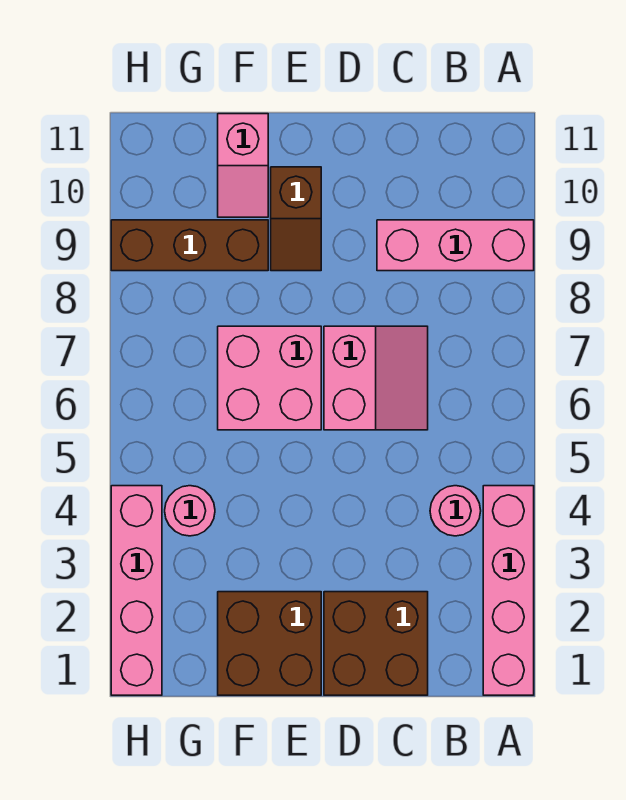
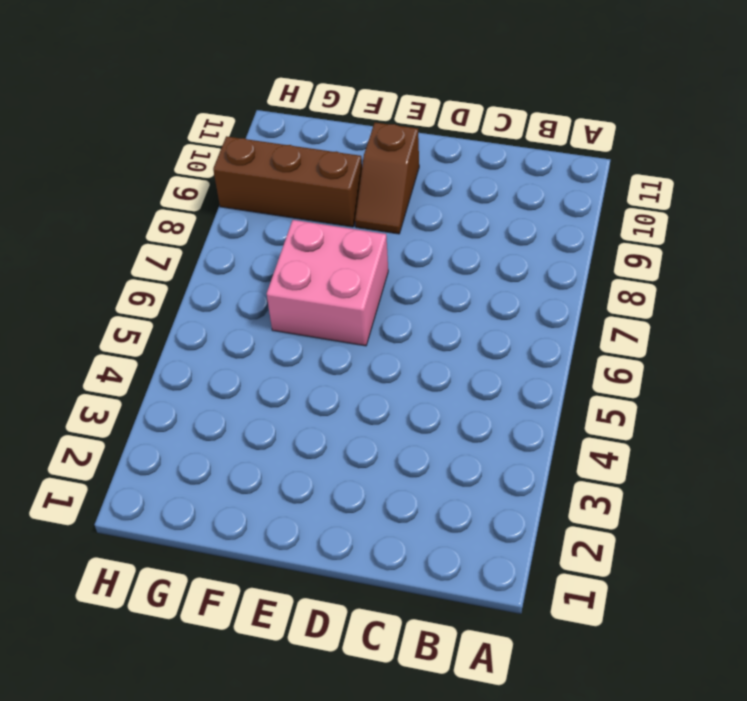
none -> pink 1x4 brick [483,486,534,695]
none -> pink 1x3 brick [377,220,534,271]
none -> pink 1x1 round brick [430,486,481,536]

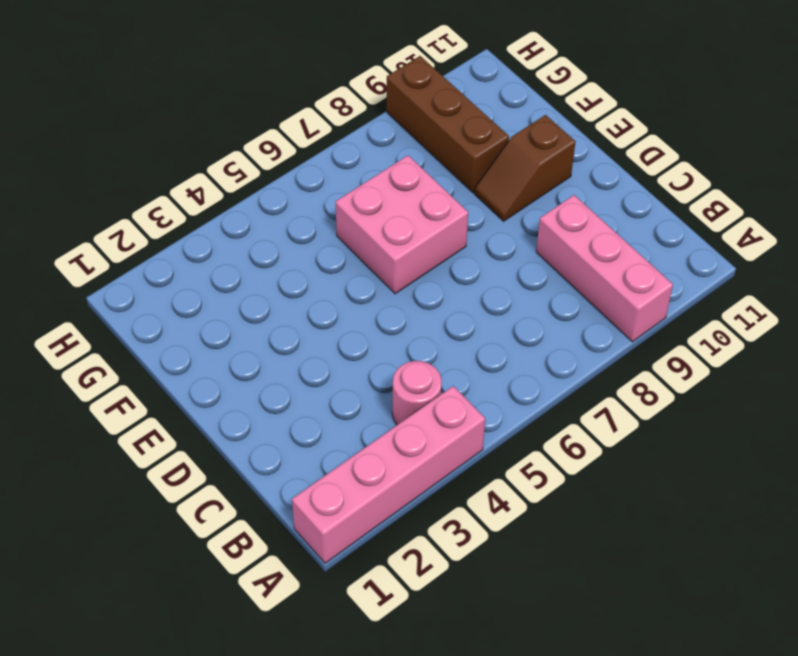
none -> brown 2x2 brick [324,592,428,695]
none -> pink 2x2 slope [324,326,428,430]
none -> brown 2x2 brick [218,592,321,695]

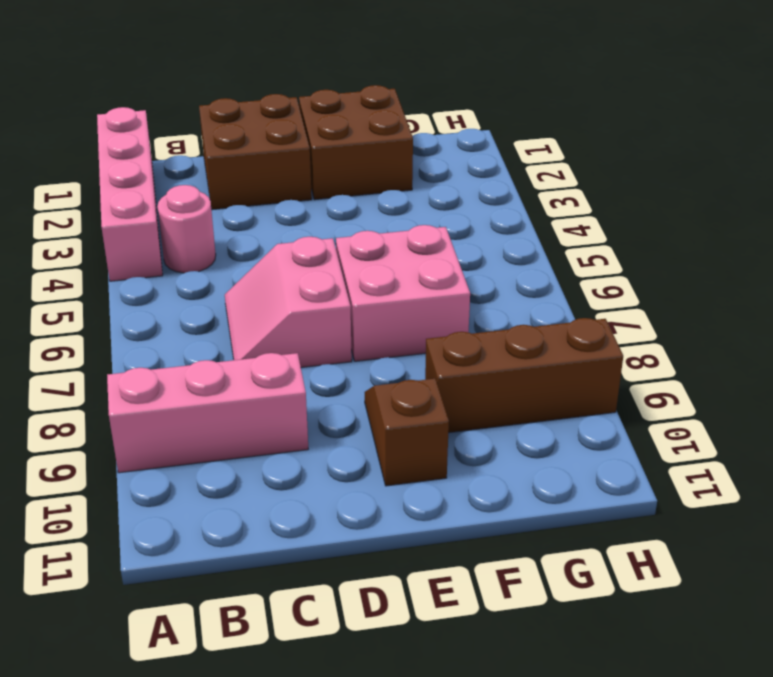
none -> pink 1x2 slope [218,114,268,217]
none -> pink 1x1 round brick [165,486,215,536]
none -> pink 1x4 brick [111,486,162,695]

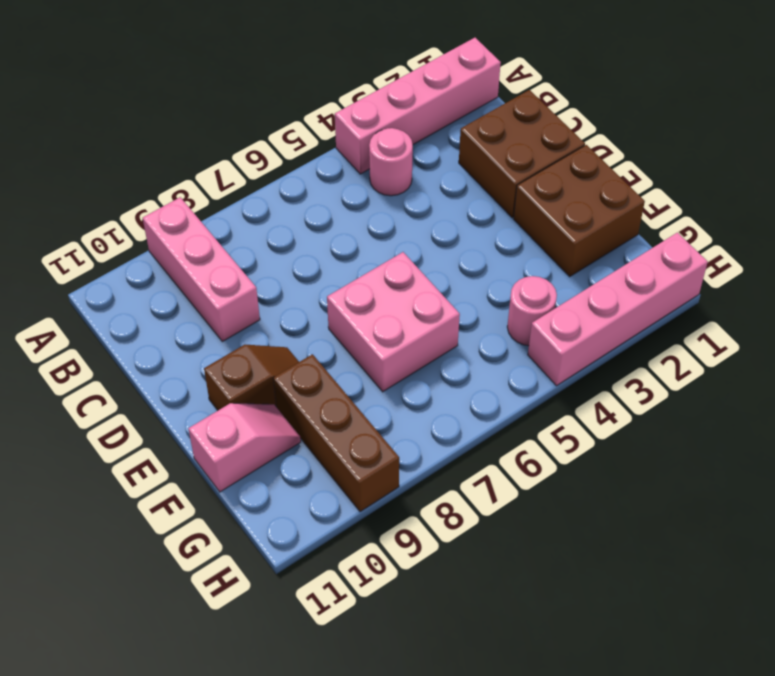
none -> pink 2x2 slope [324,326,428,430]

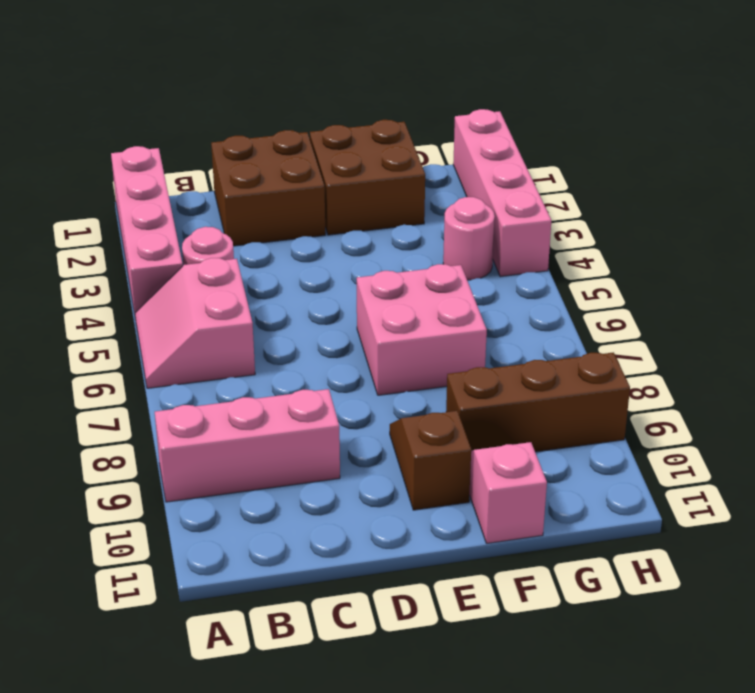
pink 2x2 slope [135,258,255,388] -> pink 2x2 slope moved to [324,326,428,430]

